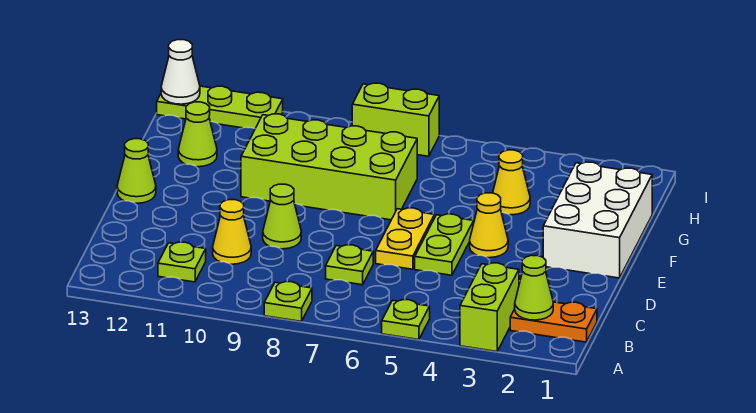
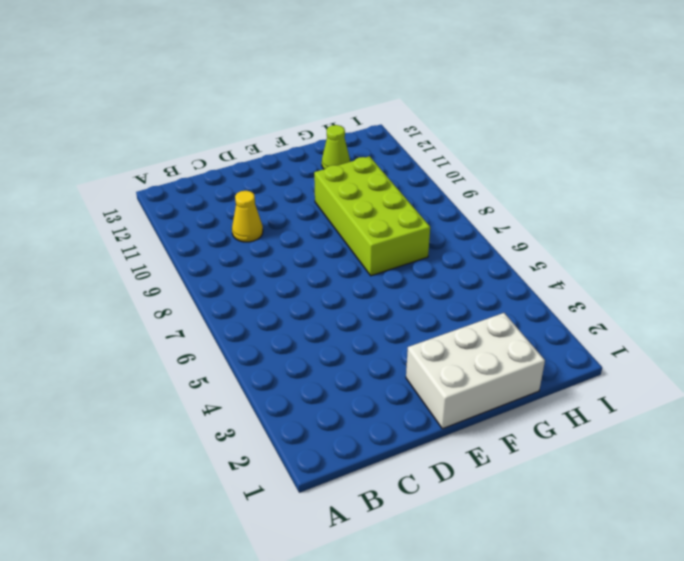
none -> lime 1x2 brick [460,263,519,352]
none -> lime 1x1 plate [382,300,430,340]
none -> lime 1x1 plate [264,282,312,321]

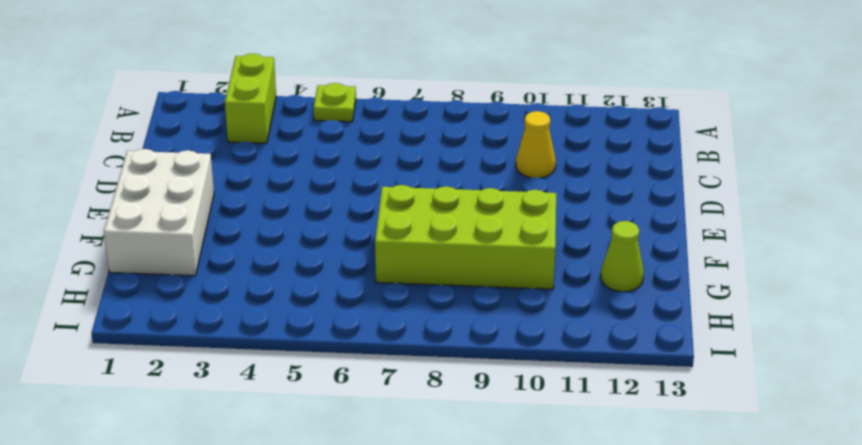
none -> lime 1x1 plate [264,282,312,321]
none -> orange 1x2 plate [510,302,597,342]
none -> lime 1x1 plate [158,242,206,282]

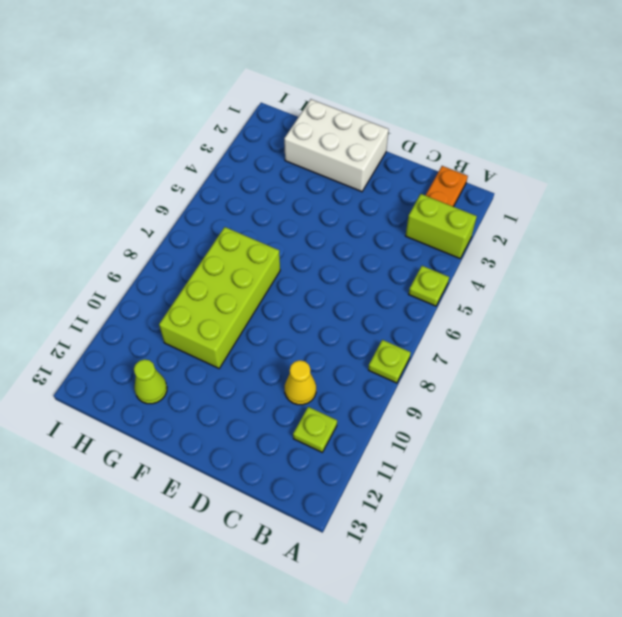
none -> lime 1x1 plate [326,245,373,285]
none -> lime 1x2 plate [415,214,474,275]
none -> yellow 1x2 plate [376,208,434,269]

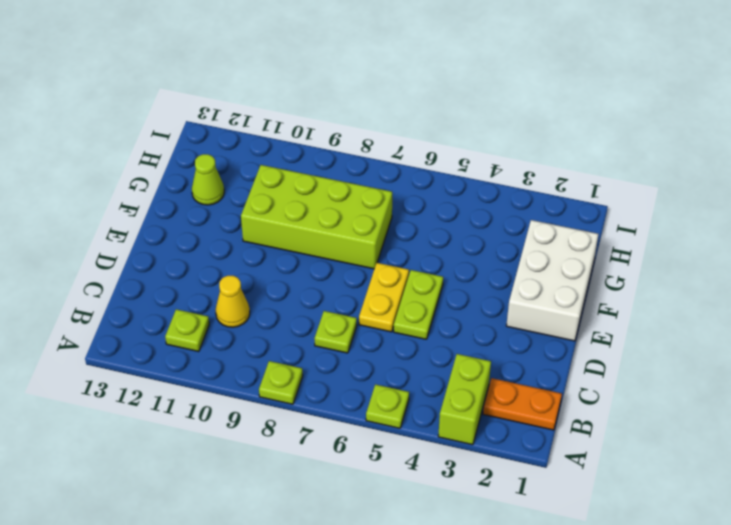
none -> lime 1x1 cone [263,184,301,249]
none -> yellow 1x1 cone [470,193,508,258]
none -> lime 1x1 cone [117,139,156,203]

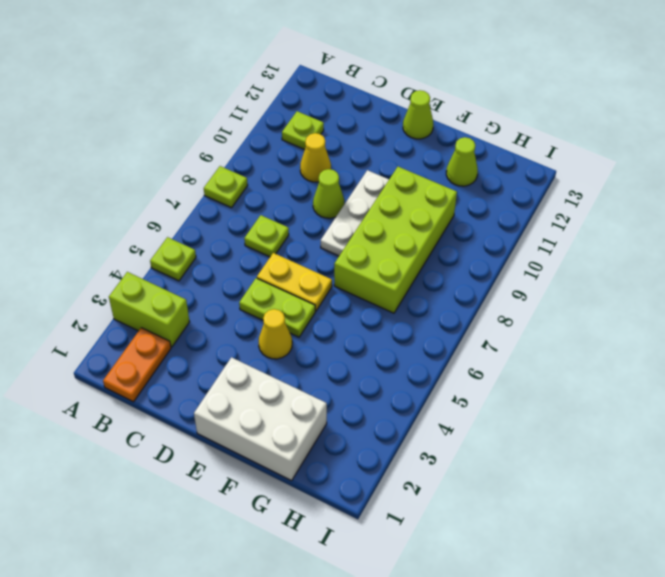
white 1x3 plate [321,170,389,256] -> none
none -> yellow 1x1 cone [493,150,530,215]
none -> lime 1x2 brick [352,83,439,156]
none -> lime 1x3 plate [157,86,283,129]

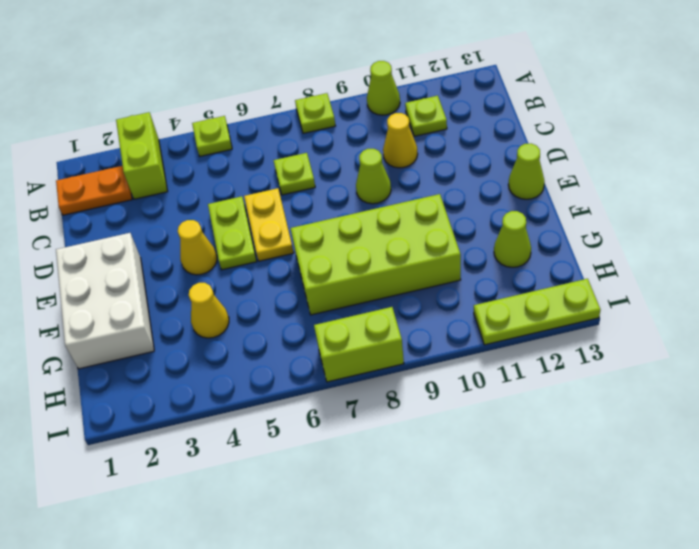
lime 1x1 cone [367,61,400,115] -> lime 1x1 cone moved to [515,255,553,320]
none -> white 1x1 cone [161,40,200,104]

